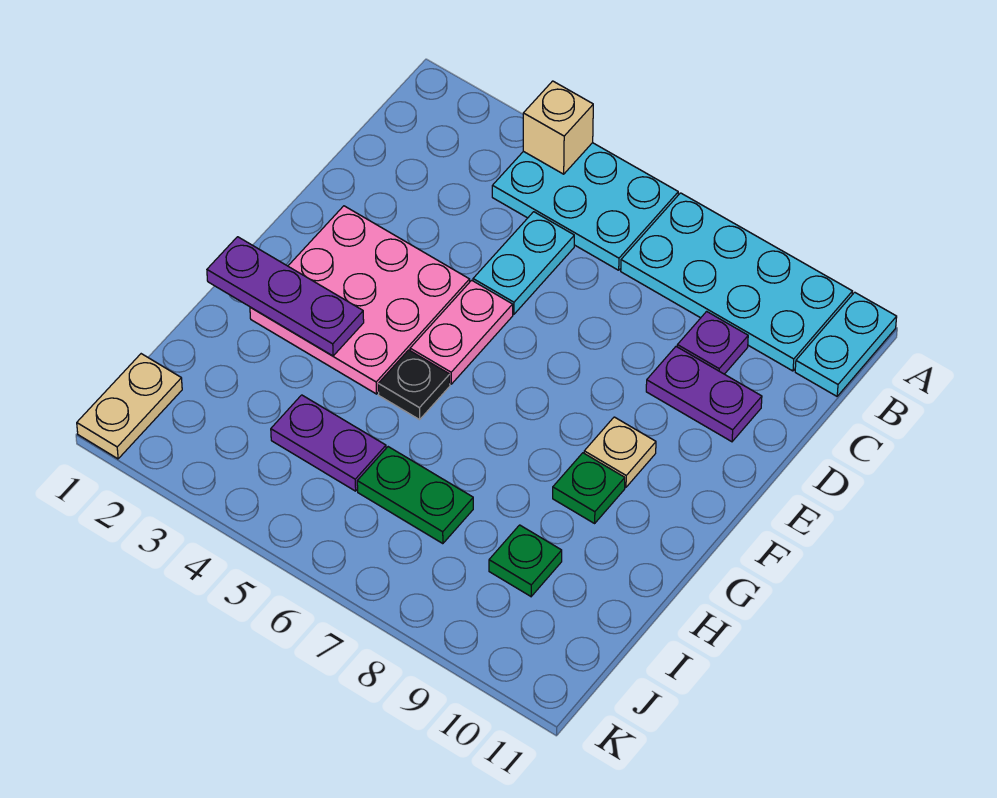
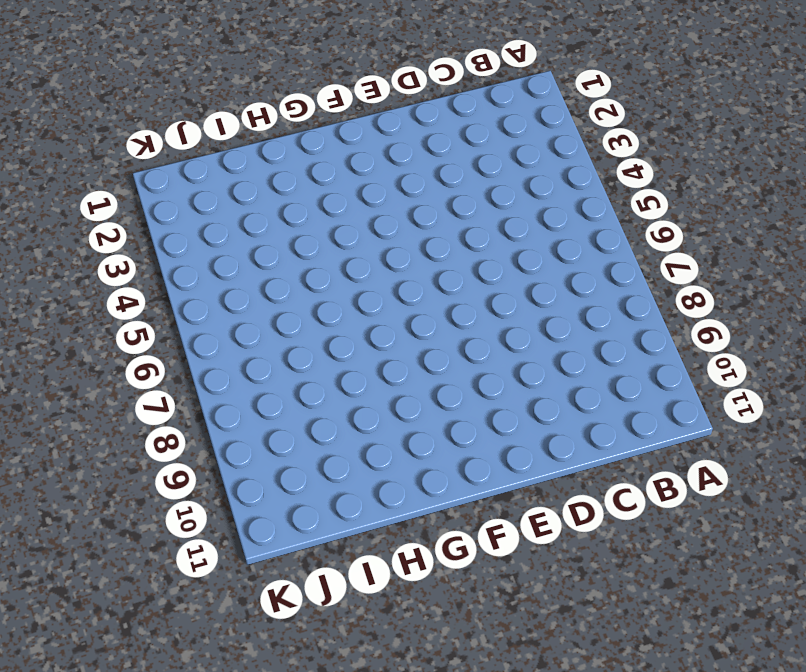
none -> cyan 2x3 plate [492,143,678,270]
none -> cyan 2x4 plate [621,193,852,371]
none -> cyan 1x2 plate [795,292,897,396]

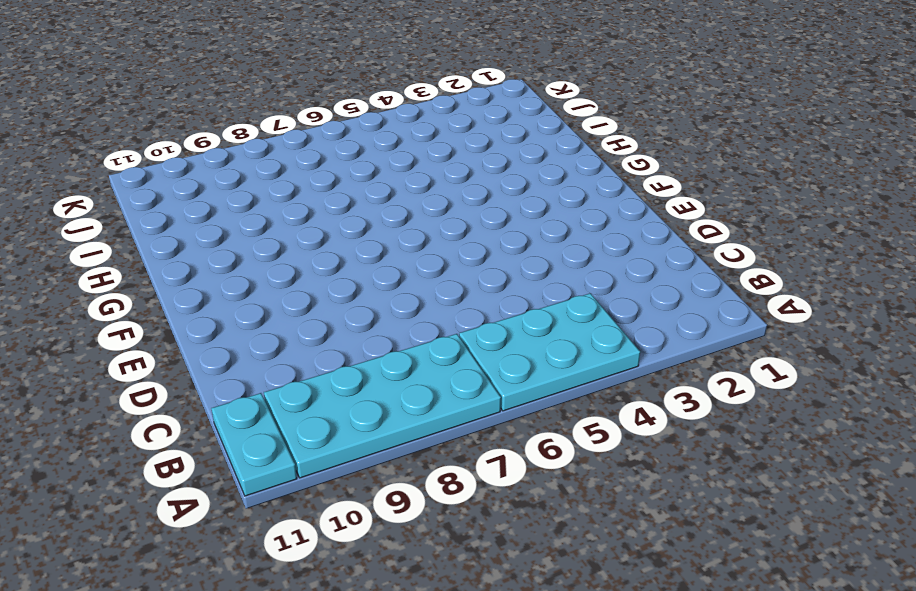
none -> cyan 1x2 plate [473,212,574,314]
none -> purple 1x1 plate [677,311,748,374]
none -> purple 1x2 plate [646,347,762,442]

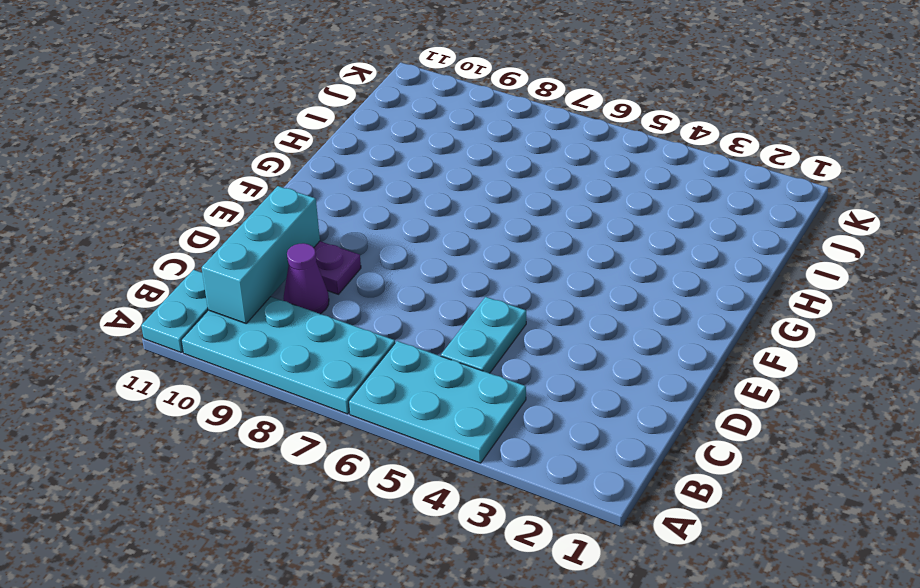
cyan 1x3 brick [202,186,320,323] -> none
purple 1x1 cone [283,243,329,314] -> purple 1x1 plate [677,311,748,374]
none -> pink 3x3 plate [250,206,470,394]
none -> pink 1x2 plate [410,280,513,384]
none -> tan 1x1 plate [584,417,656,487]

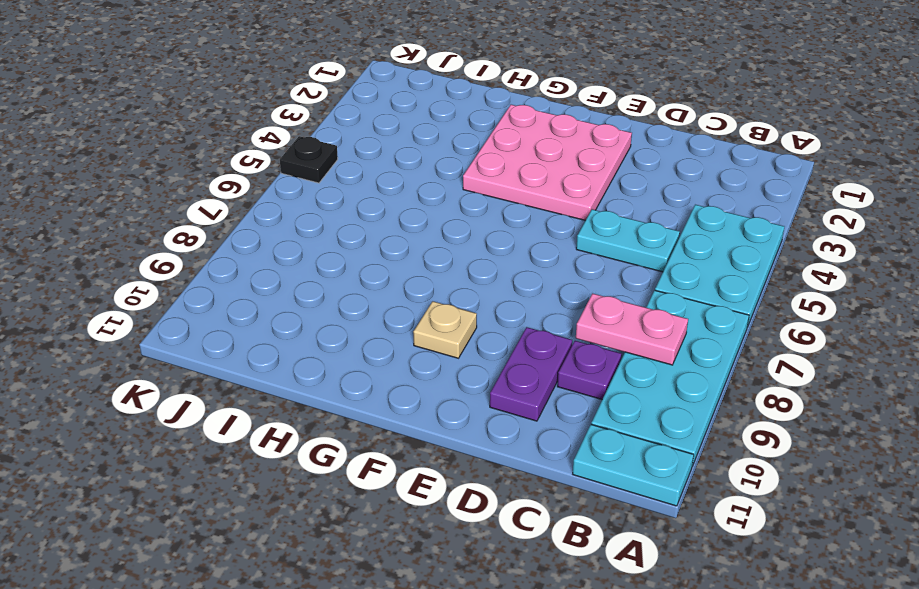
pink 1x2 plate [576,294,688,365] -> pink 1x2 plate moved to [410,280,513,384]
black 1x1 plate [280,136,338,183] -> black 1x1 plate moved to [378,350,450,420]
none -> green 1x1 plate [553,453,625,523]
none -> purple 1x2 plate [271,395,386,491]
none -> green 1x2 plate [357,447,473,544]

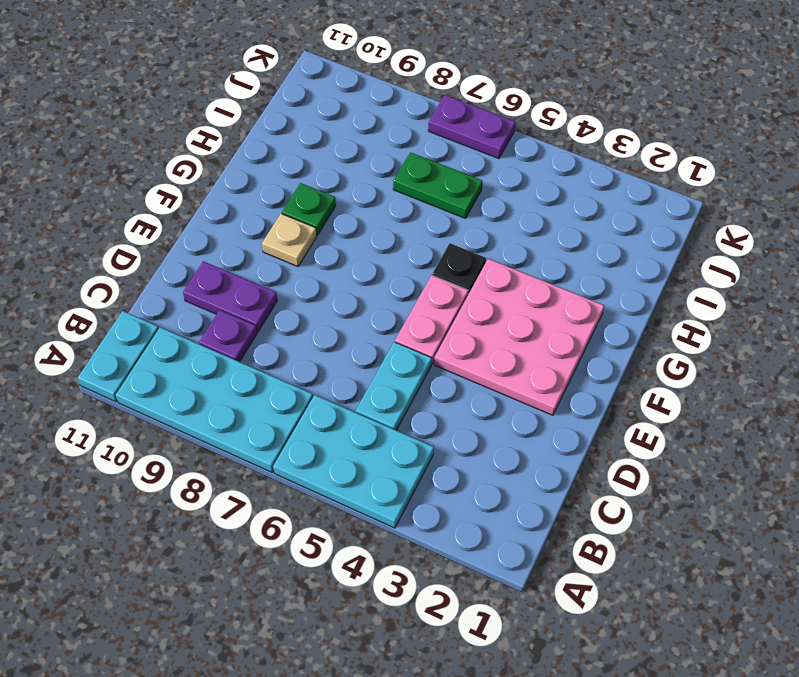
purple 1x2 plate [428,95,516,159] -> purple 1x2 plate moved to [271,395,386,491]
none -> green 1x1 plate [489,525,562,596]
none -> tan 1x2 plate [77,354,182,459]
none -> tan 1x1 brick [523,81,593,174]

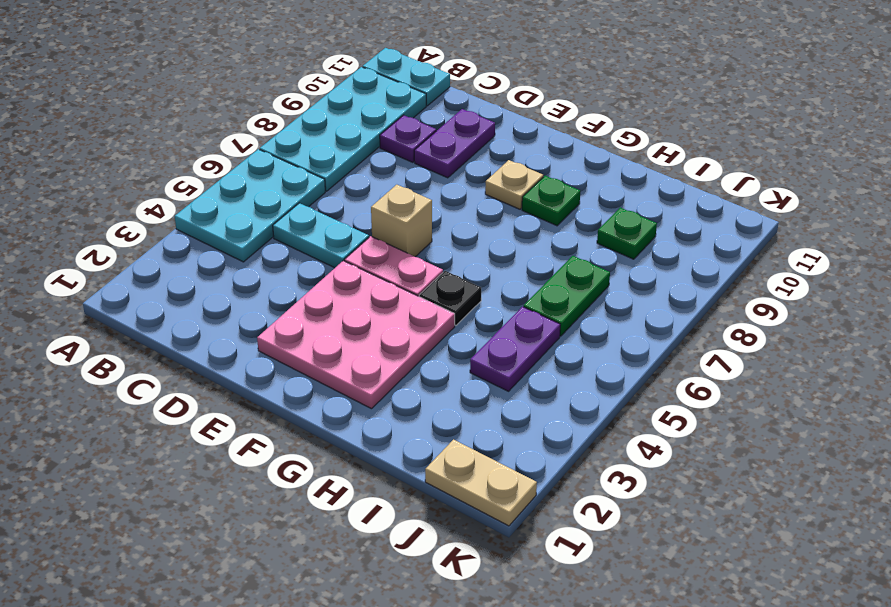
tan 1x1 brick [371,185,432,257] -> tan 1x1 brick moved to [523,81,593,174]
none -> purple 1x3 plate [207,237,364,356]

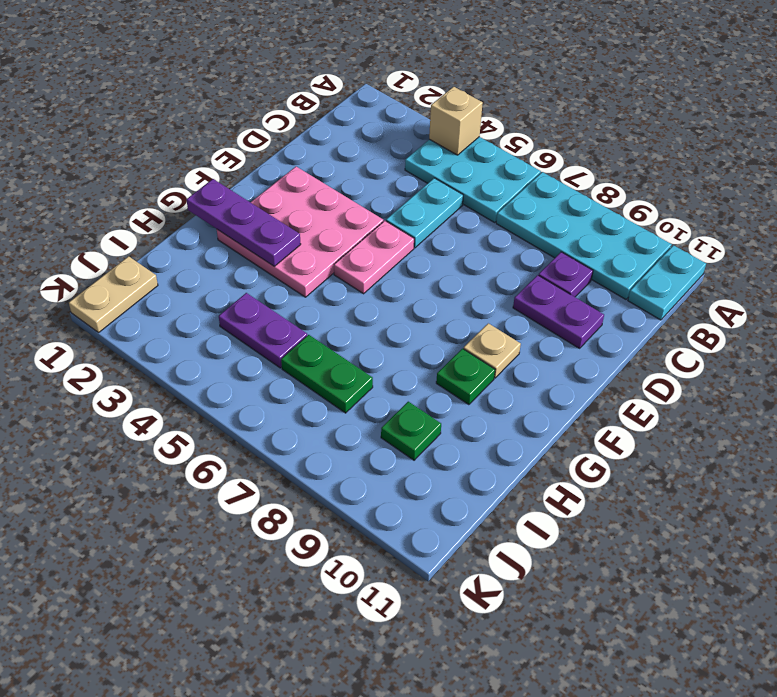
none -> black 1x1 plate [378,350,450,420]

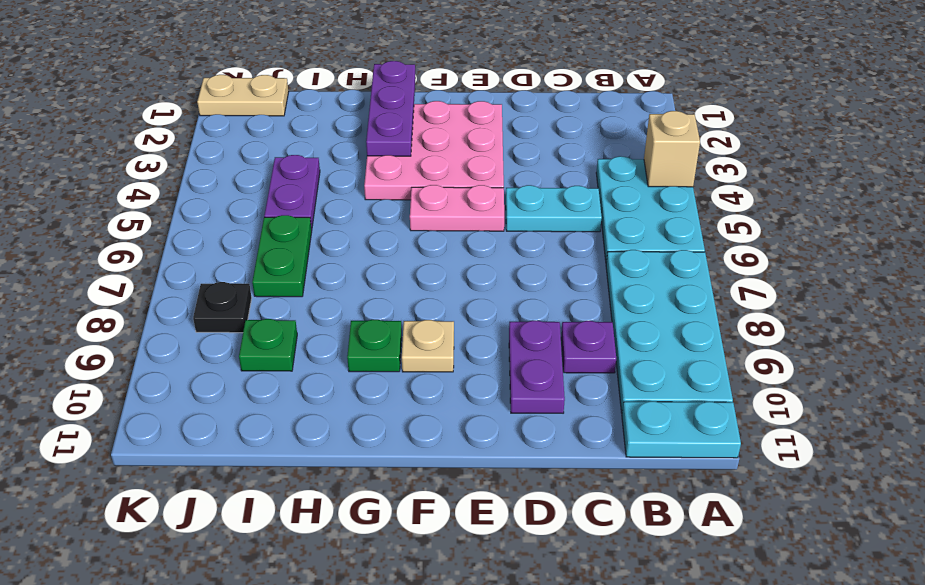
black 1x1 plate [193,282,252,333] -> black 1x1 plate moved to [378,350,450,420]

